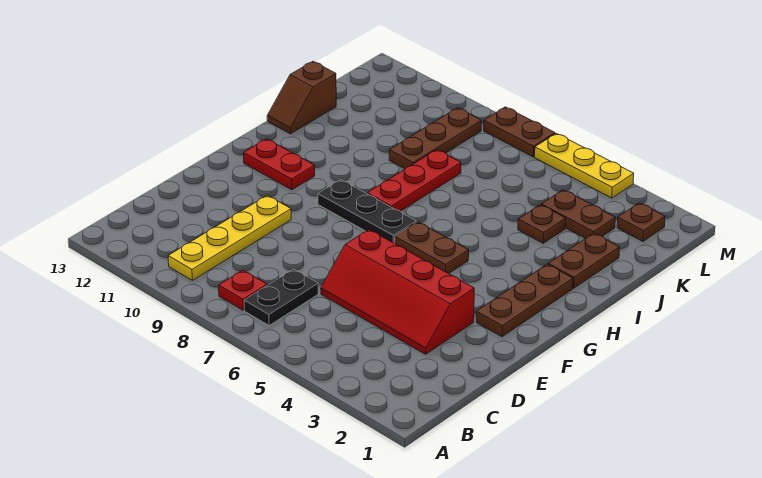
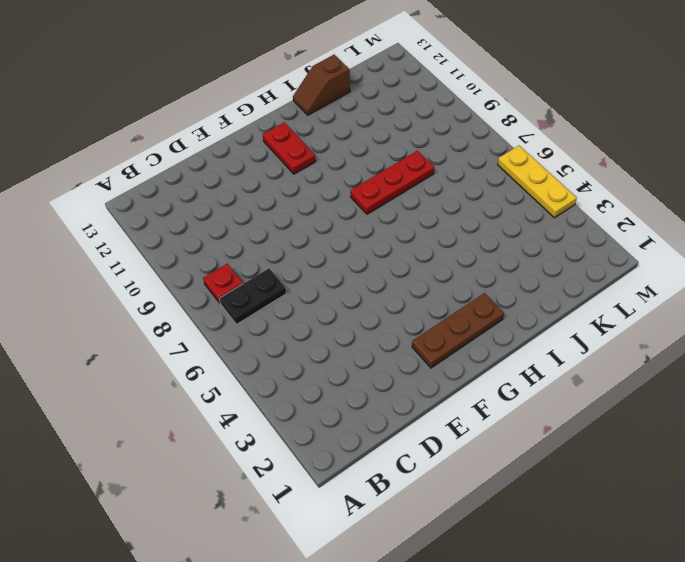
none -> yellow 1x4 plate [168,195,291,280]
none -> red 2x4 slope [321,230,474,354]
none -> brown 1x2 plate [395,222,469,274]

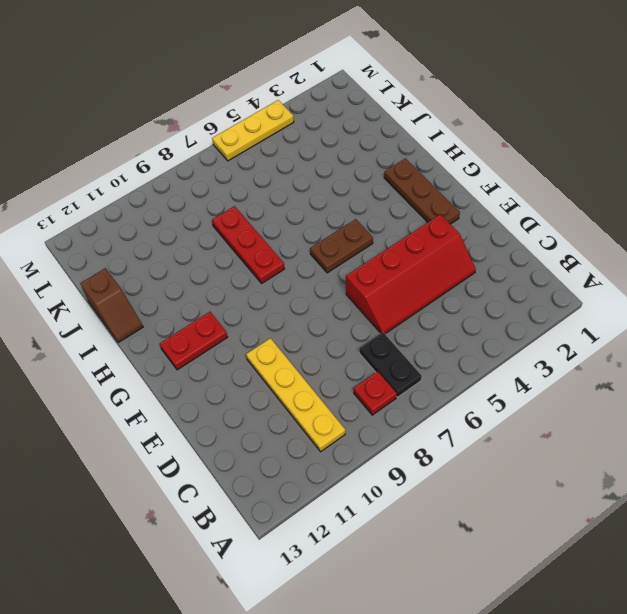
none -> black 1x3 plate [318,180,416,243]
none -> brown 1x2 plate [548,233,620,288]
none -> brown 1x1 plate [518,205,566,243]

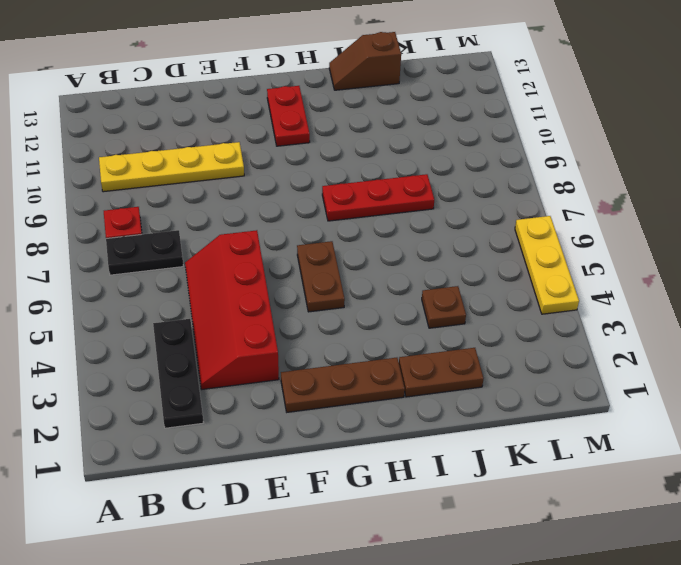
black 1x3 plate [153,319,204,428] -> black 1x3 plate moved to [318,180,416,243]
none -> brown 1x3 plate [389,108,481,169]
none -> brown 1x2 plate [541,190,615,239]
none -> brown 1x1 plate [617,203,665,241]

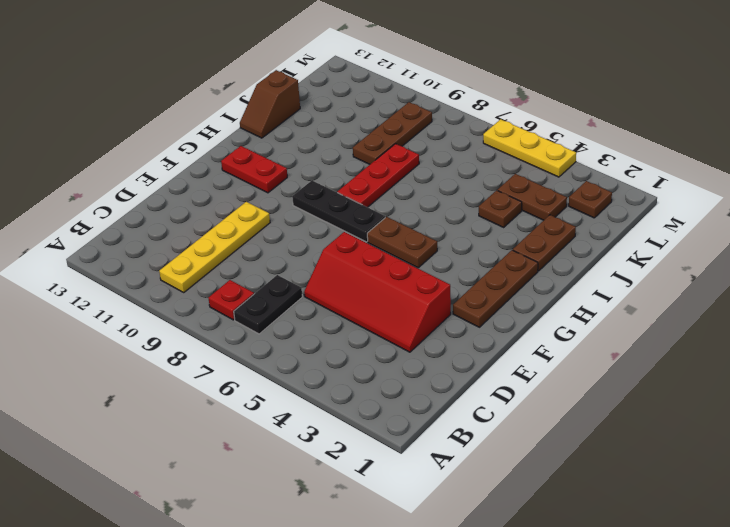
none -> brown 1x2 plate [484,107,555,157]

